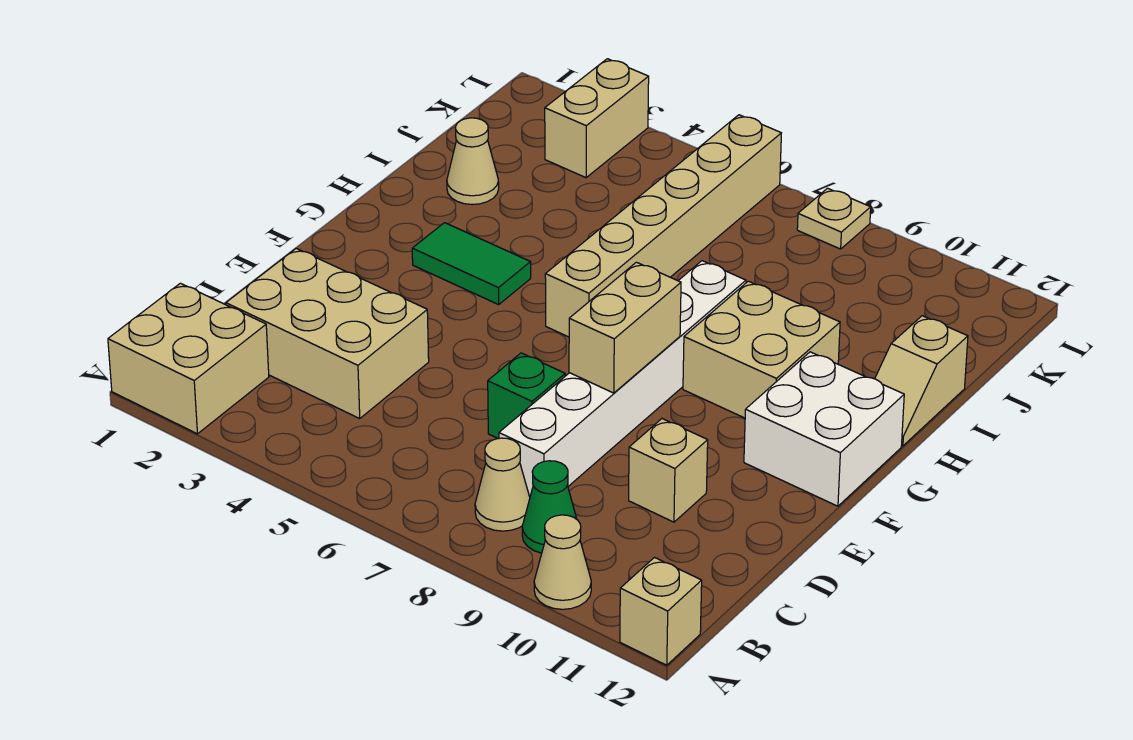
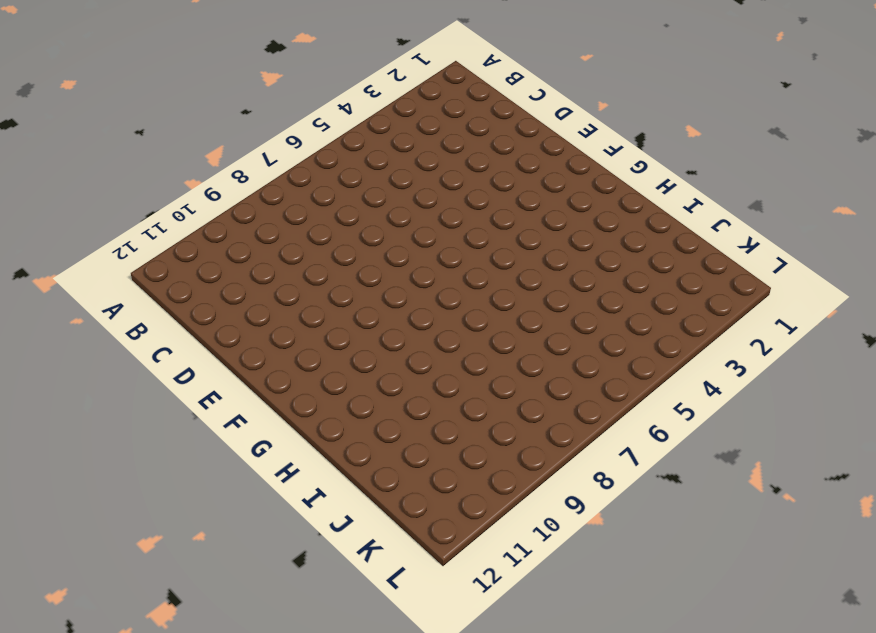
none -> tan 2x2 brick [108,283,269,434]
none -> tan 1x1 cone [534,515,591,609]
none -> tan 1x1 brick [620,558,702,665]

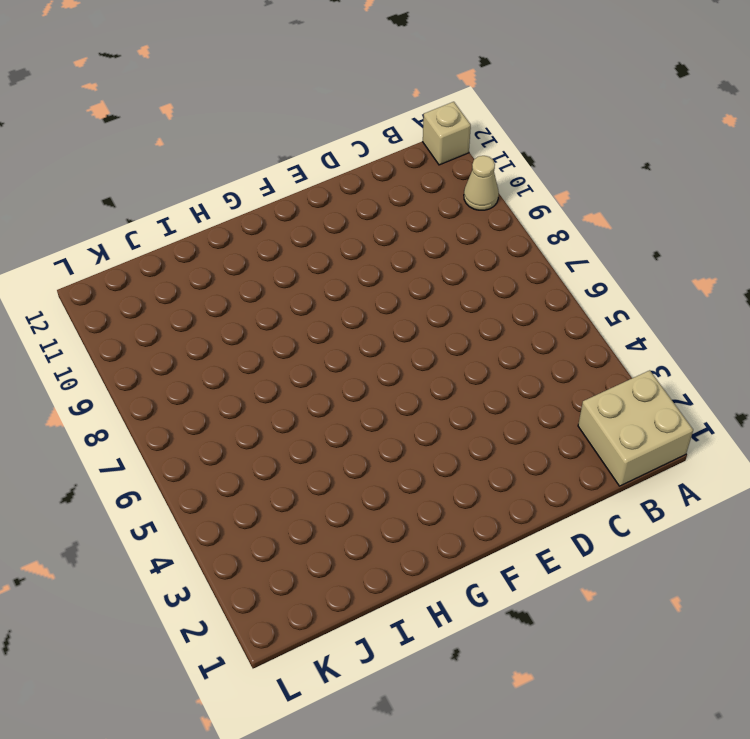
none -> tan 1x1 cone [475,438,530,531]
none -> green 1x1 cone [522,461,577,553]
none -> tan 2x3 brick [226,248,429,418]

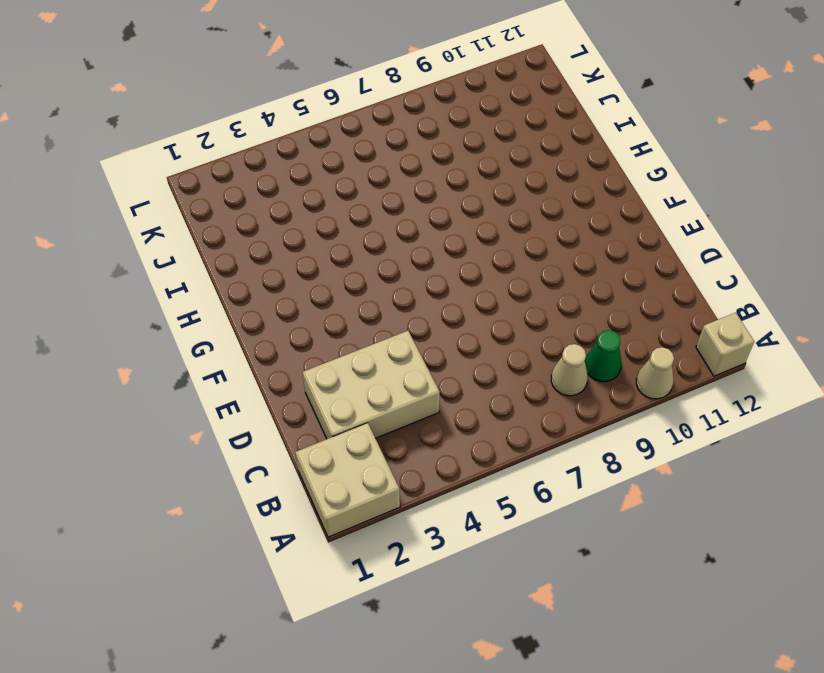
none -> white 1x6 brick [499,261,746,497]
none -> green 1x1 brick [488,353,565,439]
none -> tan 1x1 brick [629,419,708,522]

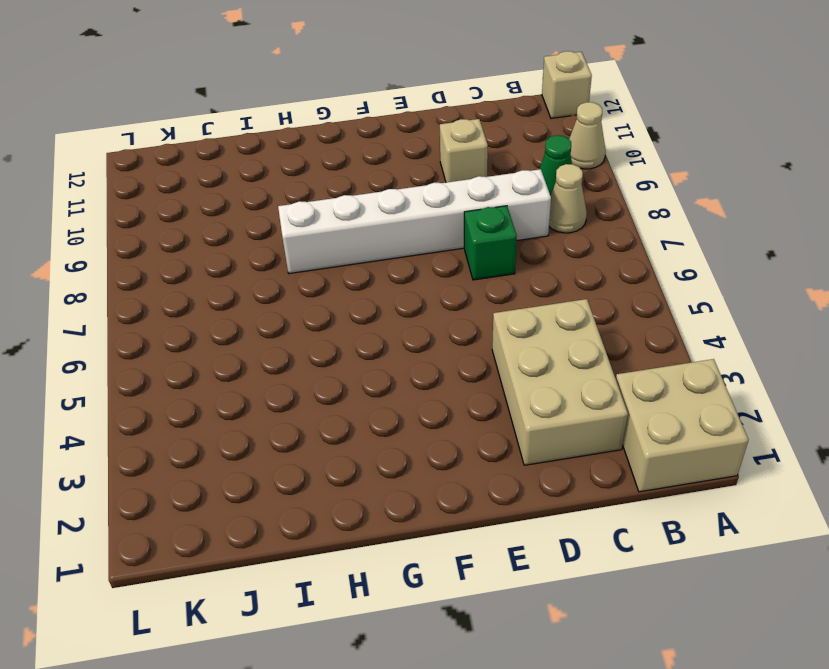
none -> white 2x2 brick [744,352,904,506]
none -> green 1x2 tile [412,223,531,305]
none -> tan 1x6 brick [545,115,781,337]

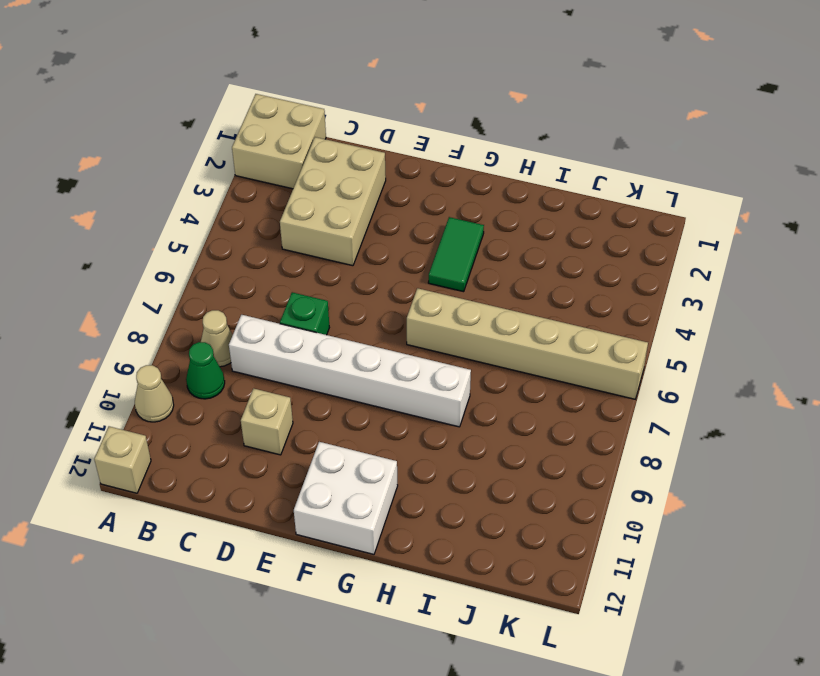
none -> tan 2x2 brick [683,281,840,418]
none -> tan 1x2 slope [875,316,968,446]
none -> tan 1x1 cone [447,118,499,205]

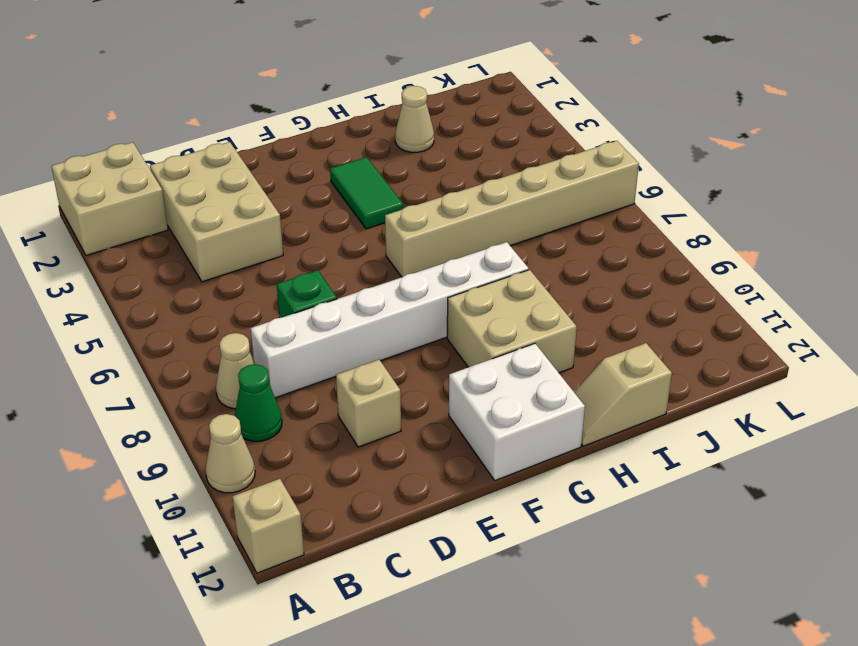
none -> tan 1x2 brick [545,59,649,178]
none -> tan 1x1 plate [797,188,871,249]
none -> tan 1x2 brick [569,262,681,393]

